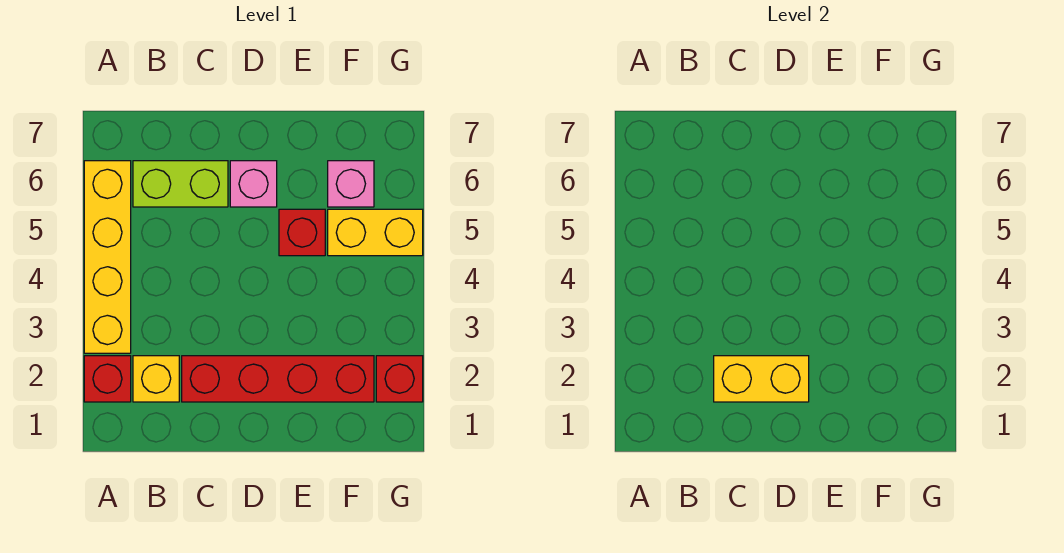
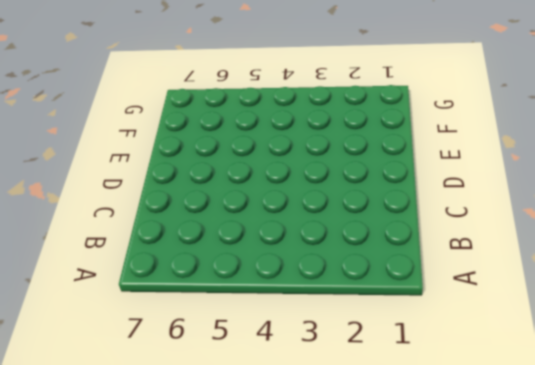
none -> red 1x1 brick [84,356,131,402]
none -> yellow 1x4 brick [84,161,131,353]

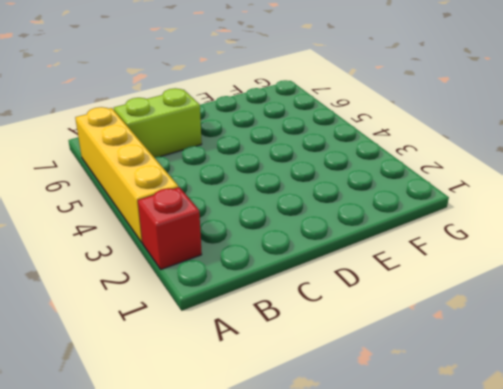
none -> yellow 1x1 brick [133,356,179,402]
none -> red 1x4 brick [182,356,374,402]

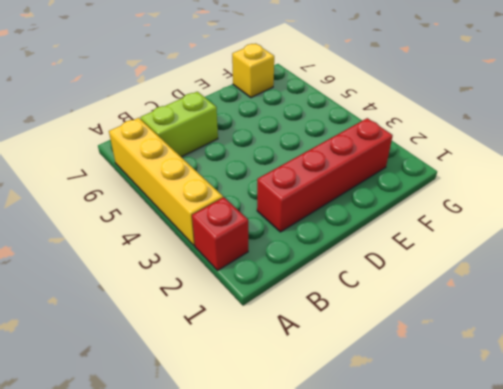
yellow 1x1 brick [232,44,274,98] -> yellow 1x1 brick moved to [133,356,179,402]
none -> pink 1x1 brick [230,161,277,207]
none -> red 1x1 brick [279,209,325,256]

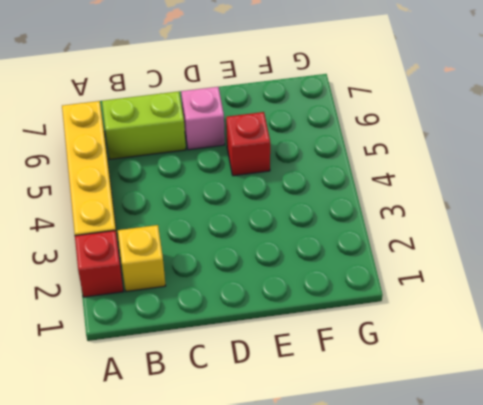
none -> red 1x4 brick [182,356,374,402]
none -> yellow 1x2 brick [328,209,423,256]

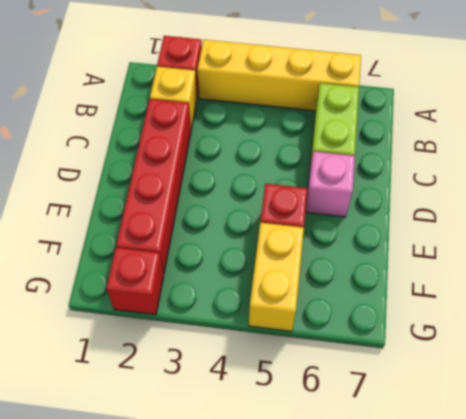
none -> pink 1x1 brick [328,161,374,207]
none -> yellow 1x2 brick [714,356,809,402]

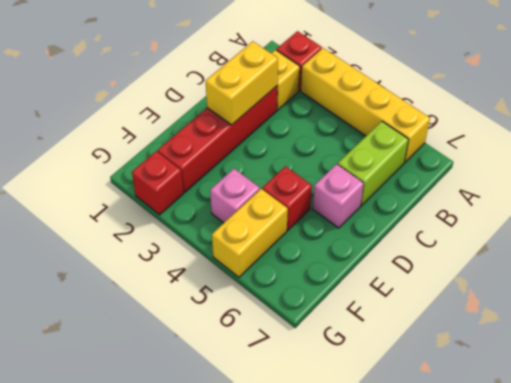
pink 1x1 brick [210,169,260,223] -> pink 1x1 brick moved to [328,161,374,207]

